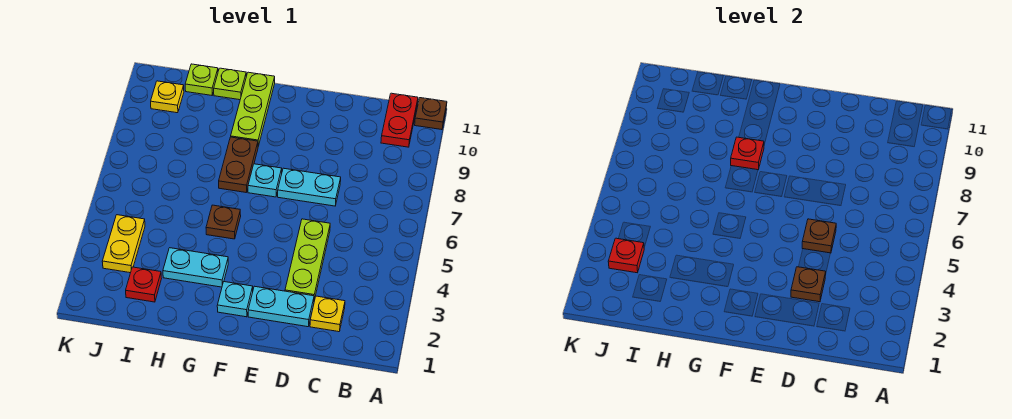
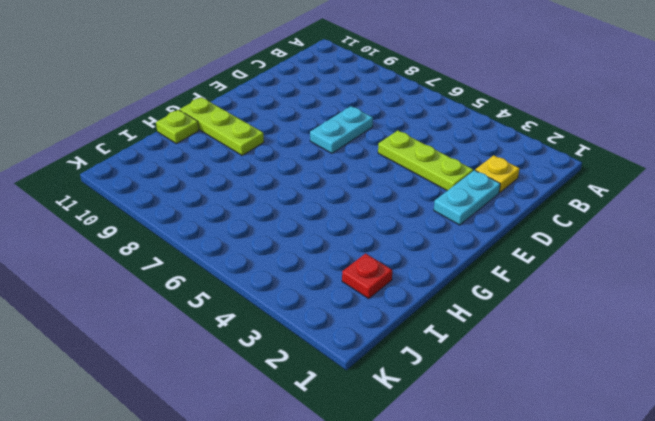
none -> brown 1x1 plate [415,98,447,130]
none -> red 1x2 plate [381,93,418,147]
none -> cyan 1x1 plate [217,282,253,317]

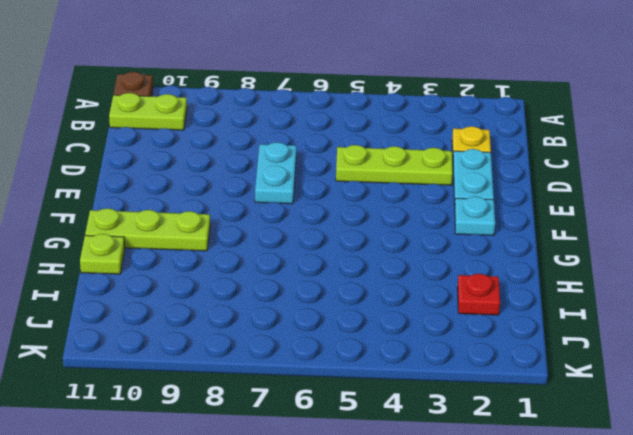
lime 1x2 plate [109,93,187,130] -> red 1x2 plate [381,93,418,147]
none -> cyan 1x1 plate [248,164,282,197]
none -> cyan 1x2 plate [163,248,228,287]
none -> brown 1x1 plate [206,205,241,239]

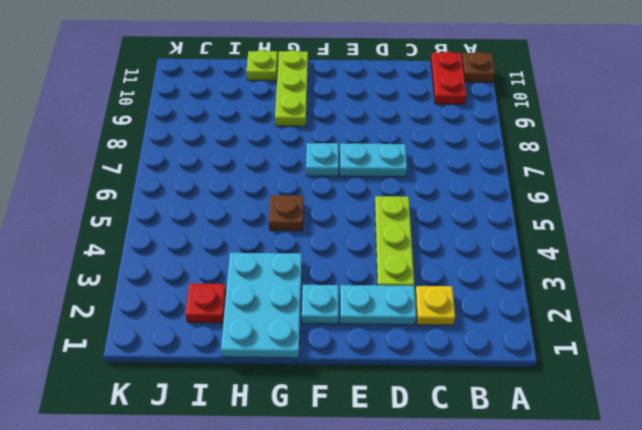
cyan 2x3 plate [221,253,302,358] -> cyan 1x2 plate [163,248,228,287]
none -> brown 1x2 plate [219,137,258,192]
none -> lime 1x1 plate [185,64,218,95]
none -> yellow 1x2 plate [102,215,145,273]

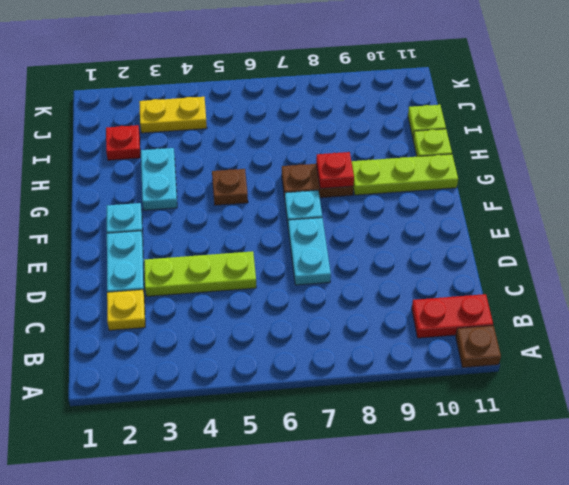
none -> yellow 1x1 plate [151,81,184,113]
none -> brown 1x1 plate [791,267,826,302]
none -> brown 1x1 plate [802,219,836,253]

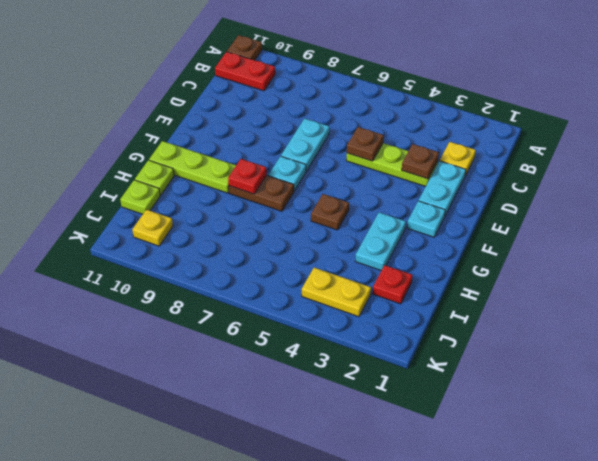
none -> red 1x1 plate [608,238,644,273]

